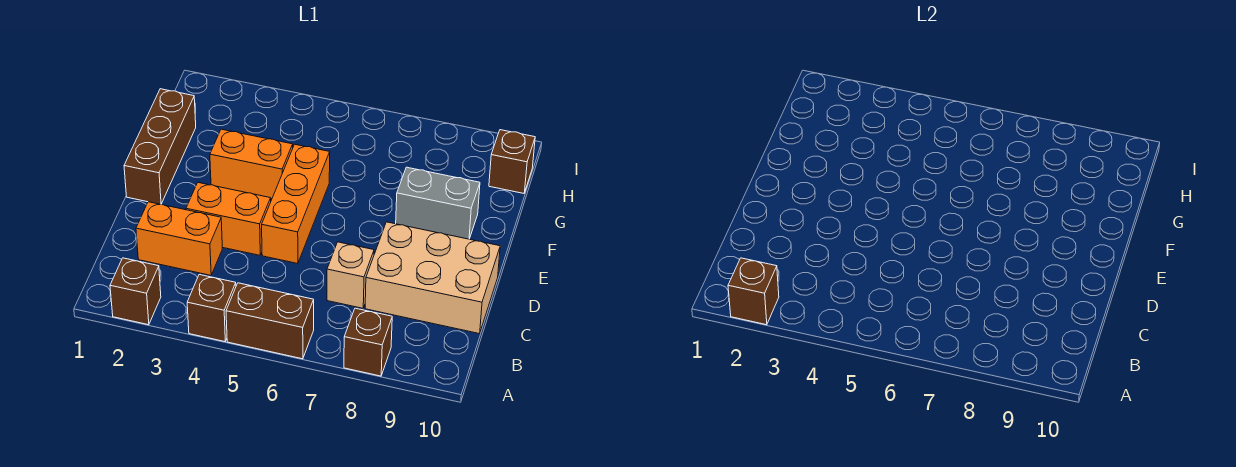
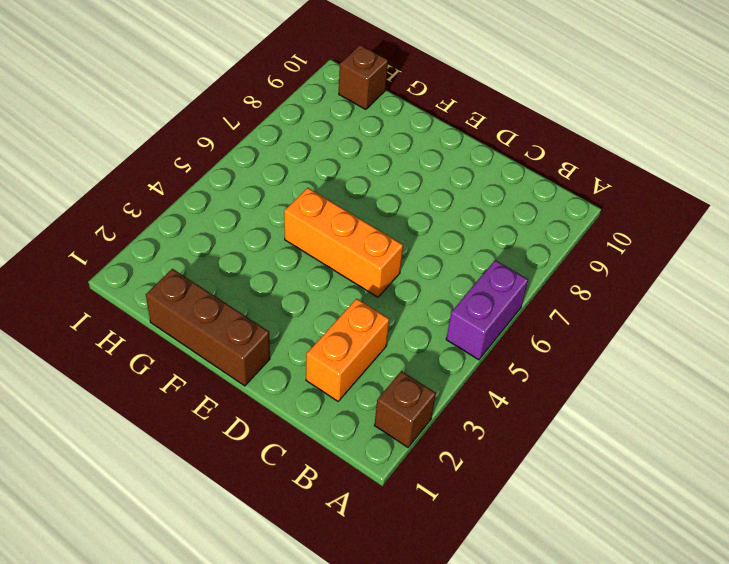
purple 1x2 brick [446,260,528,360] -> brown 1x2 brick [226,283,314,359]
none -> brown 1x1 brick [187,275,236,342]
none -> brown 1x1 brick [344,308,392,376]
none -> tan 1x1 brick [327,242,374,308]

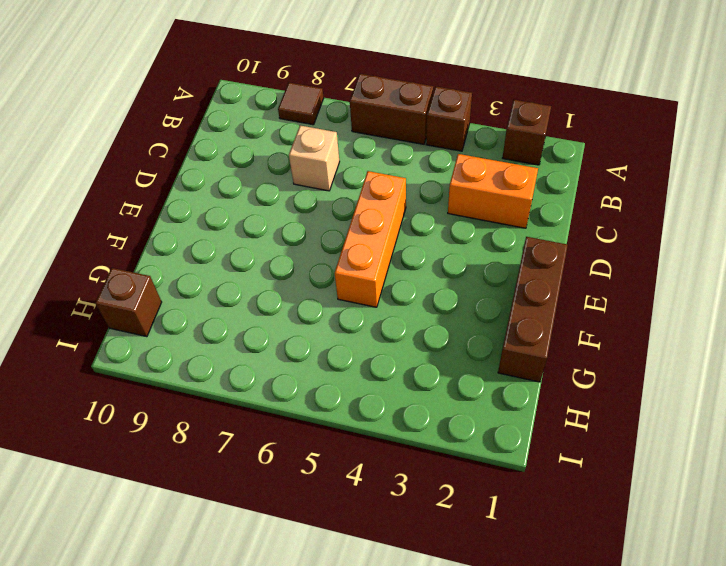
brown 1x1 tile [278,83,324,125] -> brown 1x1 brick [344,308,392,376]
none -> tan 2x3 brick [365,222,500,334]
none -> orange 1x2 brick [186,183,271,255]
none -> orange 1x2 brick [210,129,293,199]

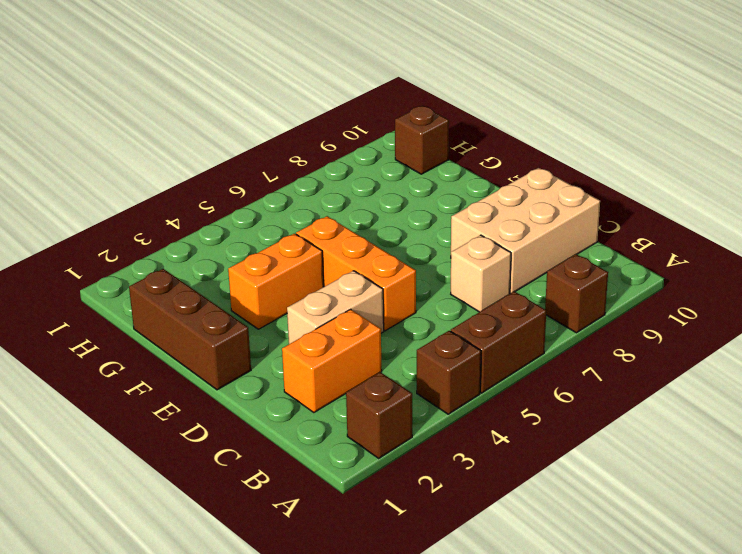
tan 1x2 brick [287,271,384,344] -> orange 1x2 brick [186,183,271,255]
none -> grey 1x2 brick [396,167,480,239]
none -> brown 1x1 brick [728,258,779,325]

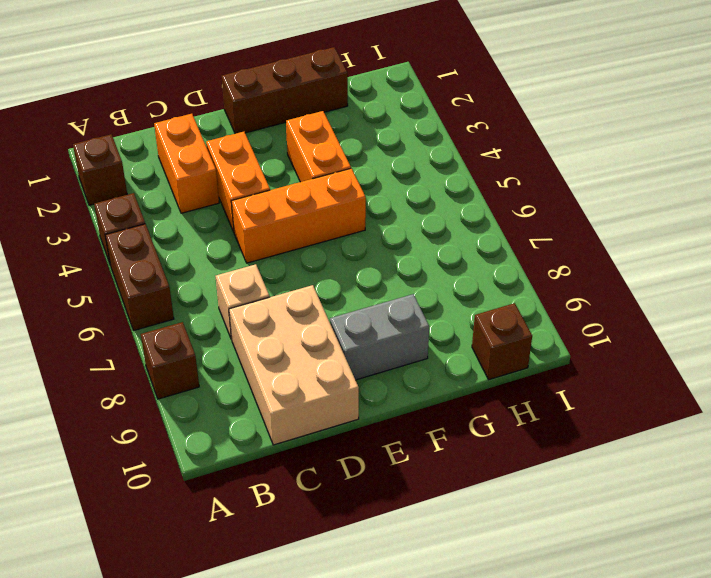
grey 1x2 brick [330,294,429,380] -> grey 1x2 brick turned to [396,167,480,239]
none -> brown 1x1 brick [728,258,779,325]

